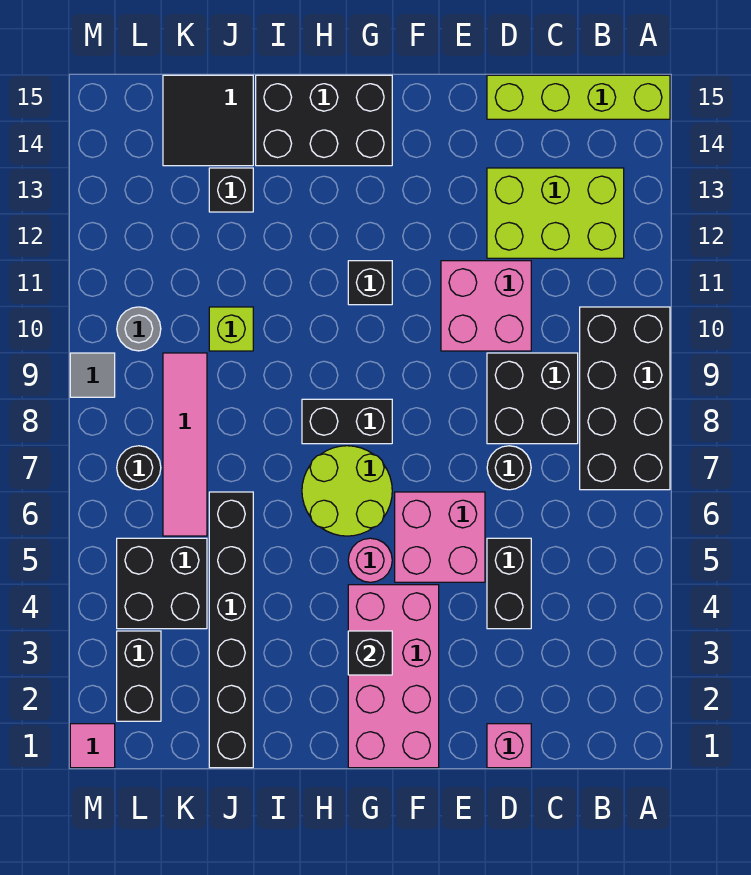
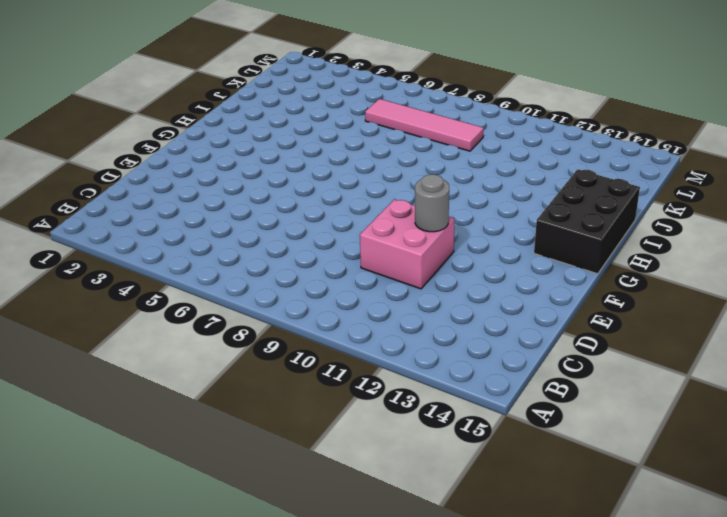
grey 1x1 round brick [415,174,449,232] -> grey 1x1 round brick moved to [117,307,161,351]
none -> black 2x4 brick [580,307,670,490]
none -> lime 1x4 brick [487,75,670,119]
none -> lime 2x3 brick [487,168,624,258]

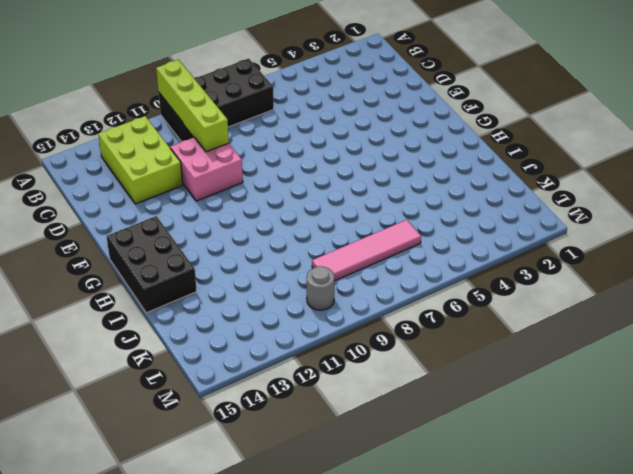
lime 1x4 brick [156,60,229,152] -> lime 1x4 brick moved to [487,75,670,119]
none -> black 2x2 brick [487,353,578,444]
none -> pink 1x1 brick [487,724,531,768]
none -> black 1x2 brick [487,538,531,629]

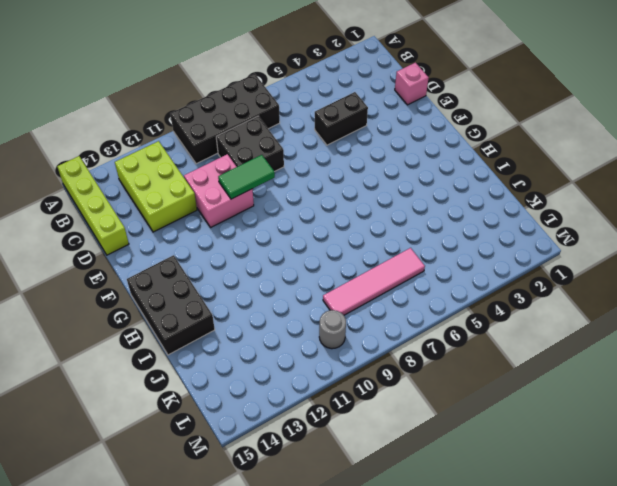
green 1x2 tile [218,155,275,199] -> none
none -> black 1x1 round brick [487,446,531,490]
none -> pink 2x2 brick [395,492,485,582]
none -> pink 2x4 brick [348,585,439,768]

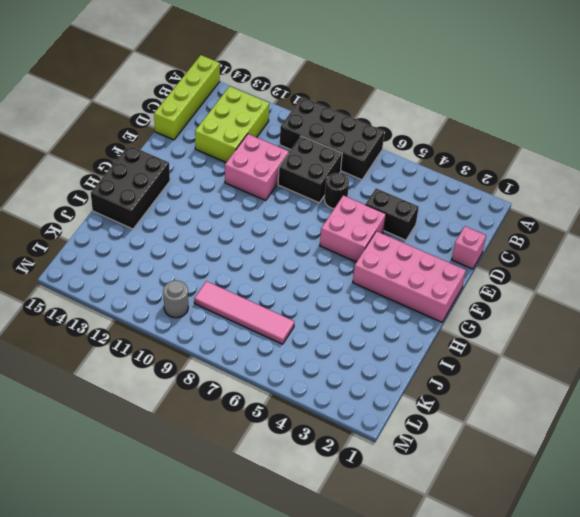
none -> pink 1x1 round brick [348,538,392,582]
none -> lime 2x2 round brick [302,446,392,536]
none -> black 1x2 brick [302,399,392,444]

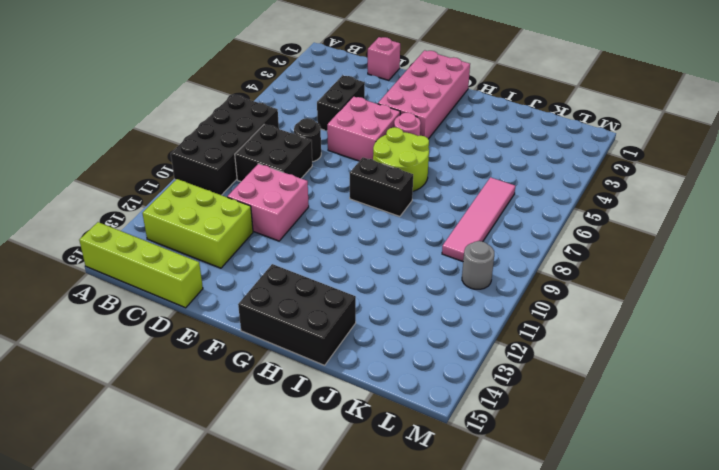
none -> black 1x1 brick [348,261,392,305]
none -> black 1x6 brick [209,492,253,768]
none -> lime 1x1 brick [209,307,253,351]

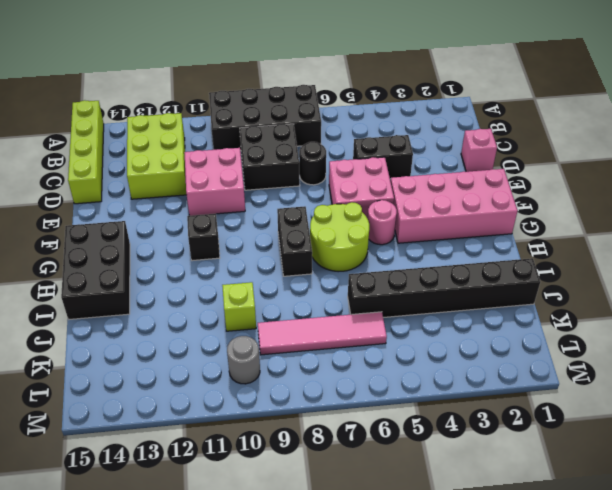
none -> black 1x1 brick [209,168,253,212]
none -> black 2x2 tile [163,75,253,166]
none -> black 2x2 brick [117,538,207,629]

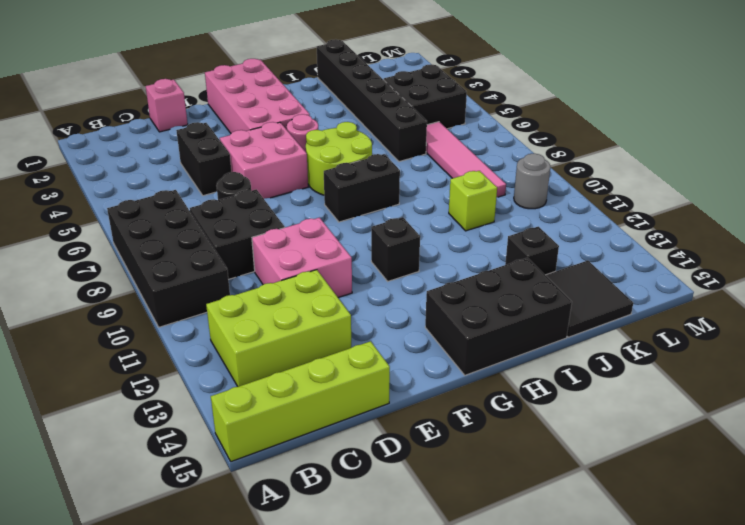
none -> black 1x2 brick [117,631,161,721]
none -> black 1x1 round brick [117,446,161,490]
none -> pink 1x1 tile [70,724,115,768]

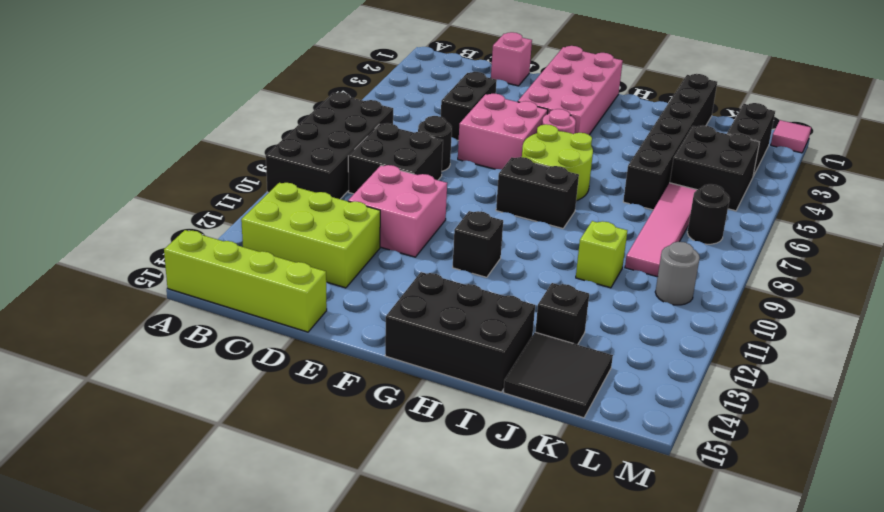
none -> grey 1x1 tile [70,353,115,397]
none -> black 1x1 brick [348,631,392,675]

